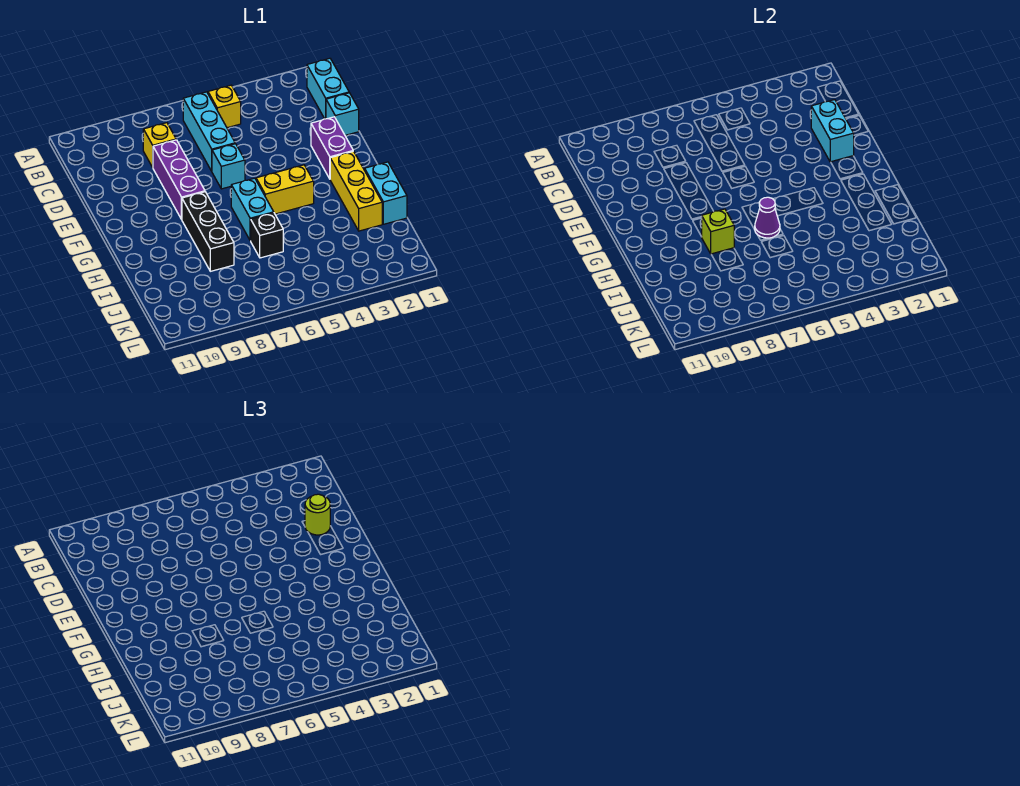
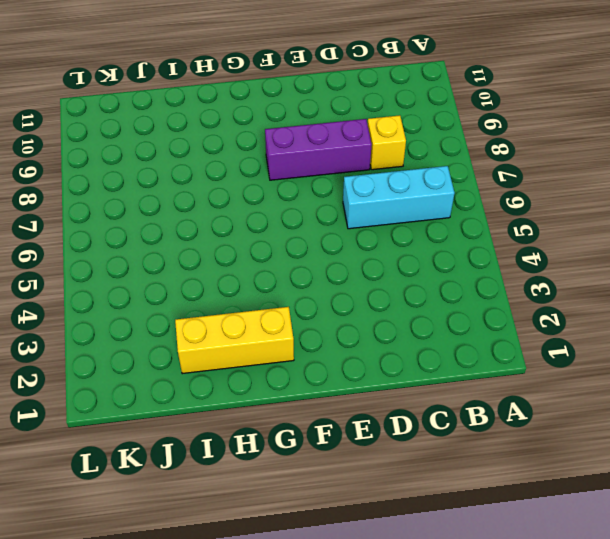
none -> cyan 1x2 brick [307,58,349,119]
none -> yellow 1x1 brick [208,85,241,128]
none -> cyan 1x1 brick [326,93,359,135]

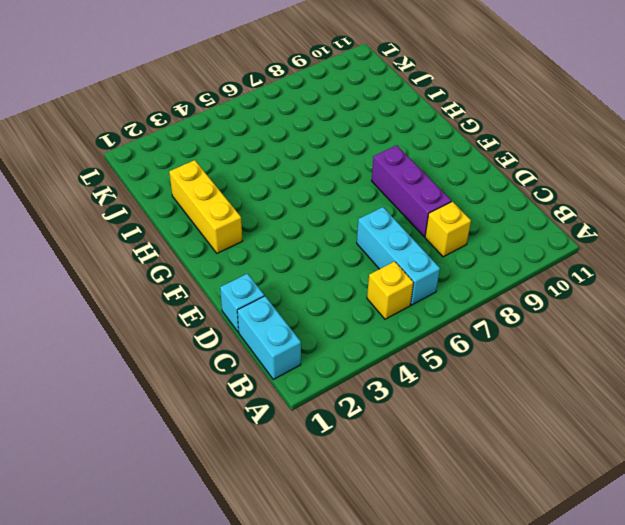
none -> purple 1x2 brick [311,117,353,179]
none -> cyan 1x1 brick [212,144,245,189]
none -> yellow 1x2 brick [256,165,314,214]

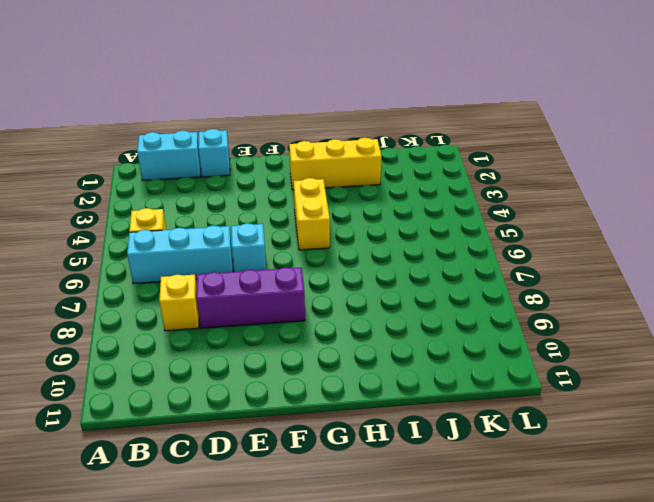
none -> purple 1x2 brick [311,117,353,179]
none -> cyan 1x2 brick [231,178,274,241]
none -> black 1x3 brick [182,192,234,271]

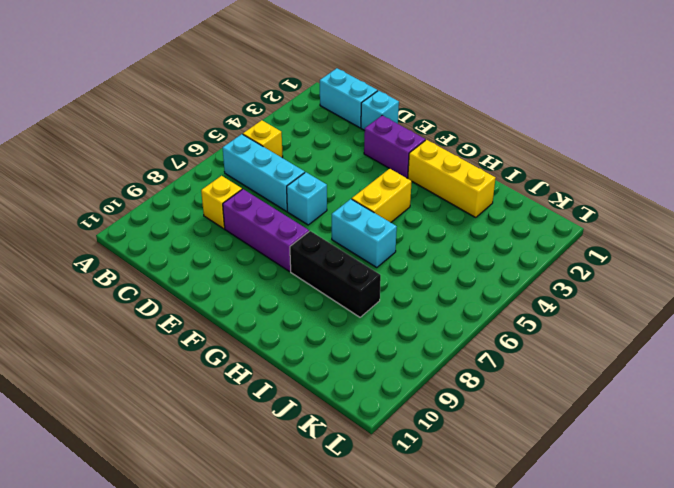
none -> cyan 1x2 brick [365,162,407,224]
none -> black 1x1 brick [251,213,283,258]
none -> cyan 1x2 brick [811,100,854,162]

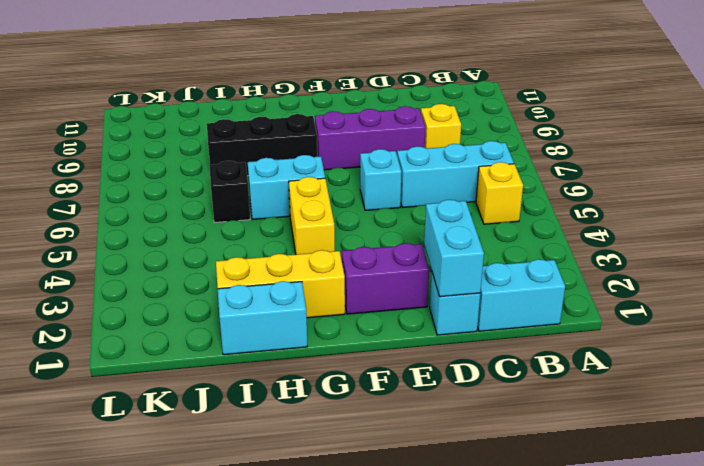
cyan 1x2 brick [424,200,484,297] -> cyan 1x2 brick turned to [811,100,854,162]
none -> purple 1x1 cone [754,197,780,238]
none -> lime 1x1 brick [701,209,734,254]
none -> lime 1x1 round brick [305,494,330,535]

